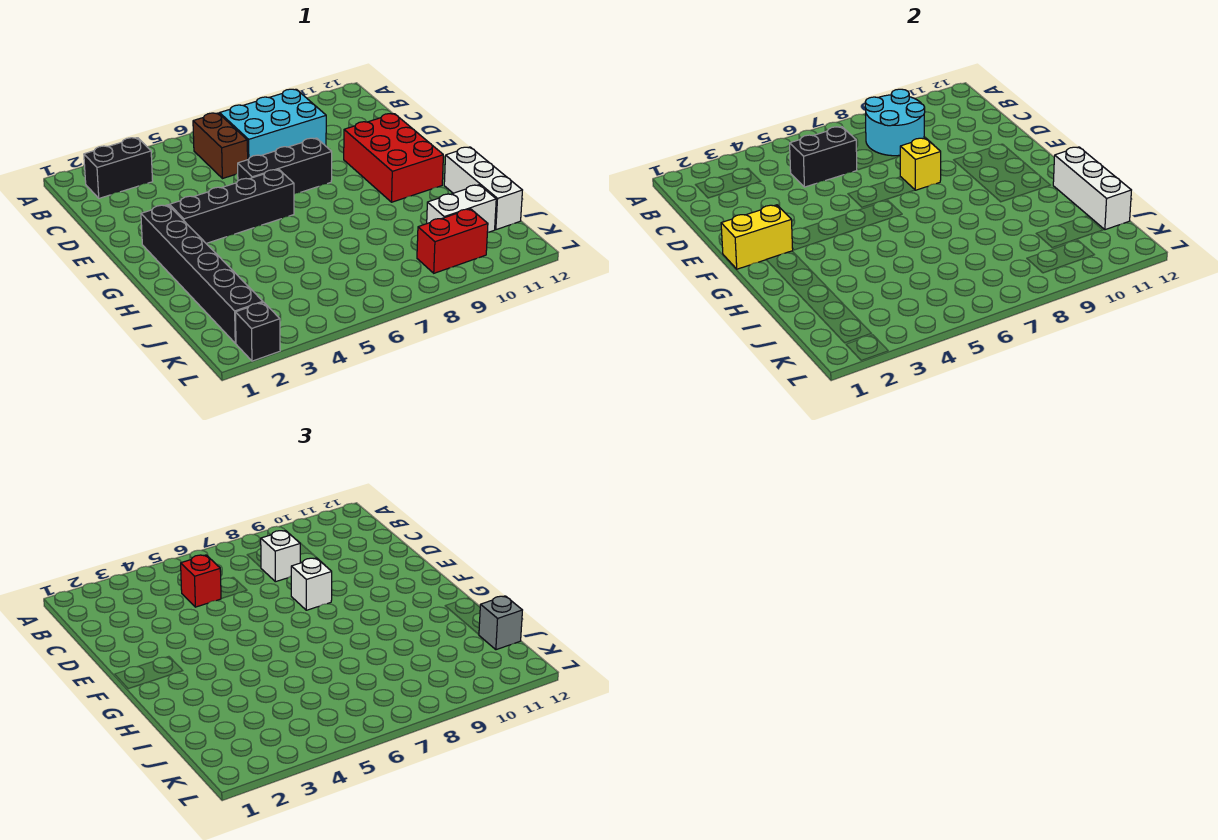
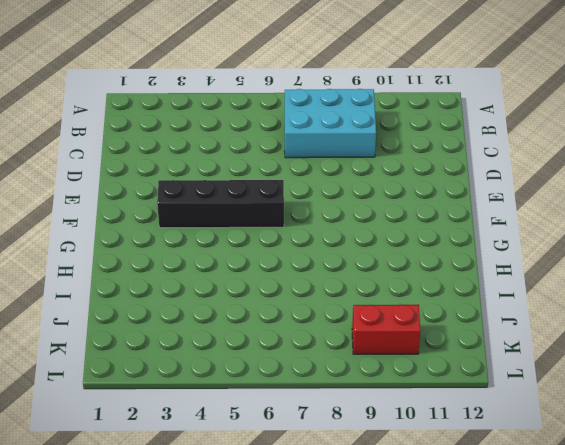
none -> black 1x2 brick [84,138,153,198]
none -> brown 1x2 brick [193,113,248,179]
none -> black 1x3 brick [238,138,332,194]

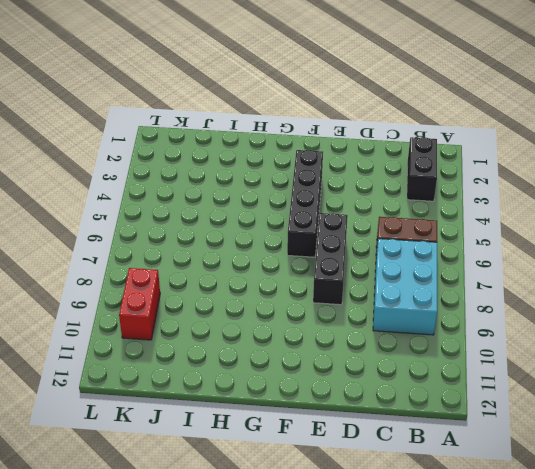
none -> red 2x3 brick [344,114,443,202]
none -> black 1x6 brick [141,205,263,343]
none -> white 1x3 brick [444,147,522,230]

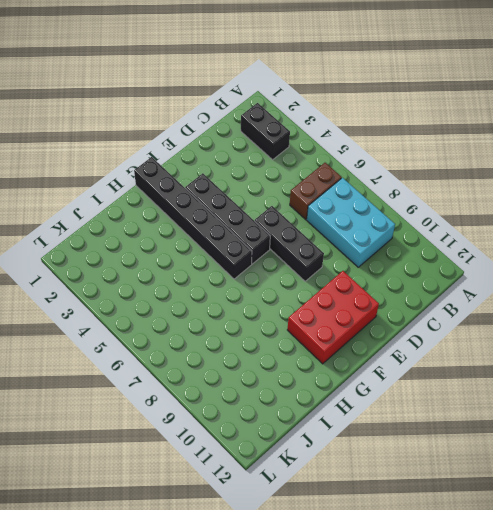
black 1x6 brick [134,157,252,279] -> black 1x6 brick turned to [141,205,263,343]
none -> white 1x3 brick [444,147,522,230]
none -> white 1x2 brick [427,185,496,233]
none -> red 1x2 brick [417,209,488,273]

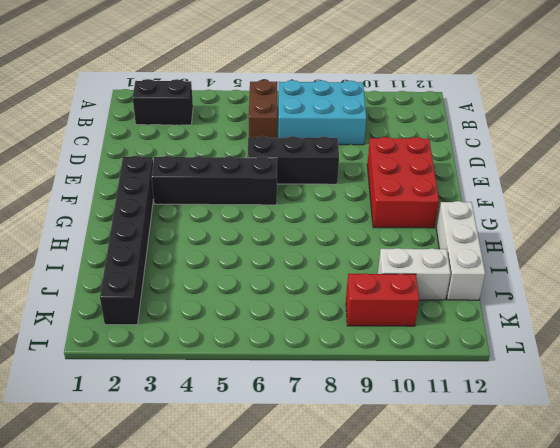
none -> black 1x1 brick [235,302,280,361]
none -> cyan 2x2 round brick [865,89,925,156]
none -> black 1x2 brick [790,127,857,187]

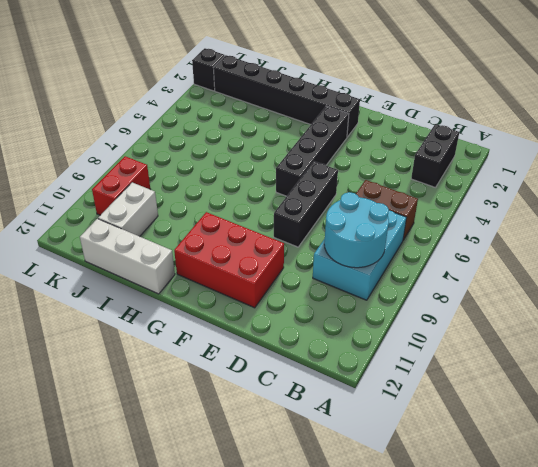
none -> black 1x2 brick [790,127,857,187]
none -> yellow 1x1 brick [900,138,941,190]
none -> yellow 1x2 brick [721,205,793,269]

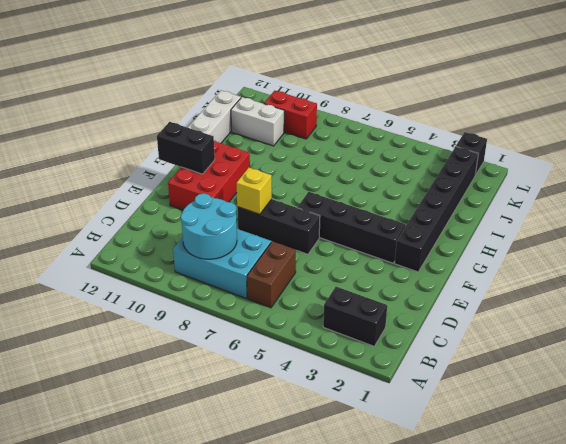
black 1x2 brick [157,122,215,174] -> black 1x2 brick moved to [790,127,857,187]
none -> yellow 1x2 brick [721,205,793,269]
none -> white 1x3 brick [1053,147,1131,230]
none -> red 1x1 brick [181,555,221,607]

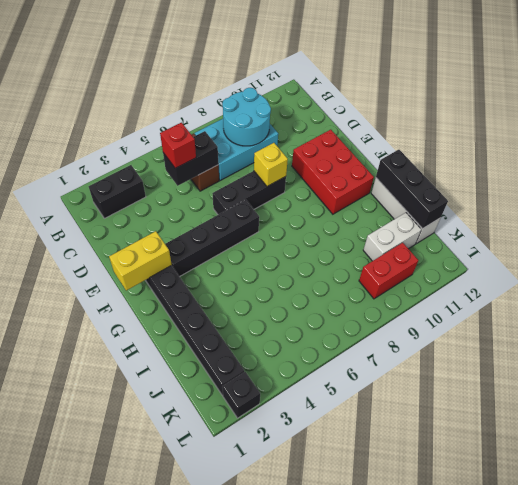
black 1x3 brick [376,150,448,229] -> white 1x3 brick [1053,147,1131,230]
none -> white 1x1 brick [261,531,300,582]
none -> white 1x1 brick [291,558,332,610]
none -> grey 1x1 brick [479,596,522,650]

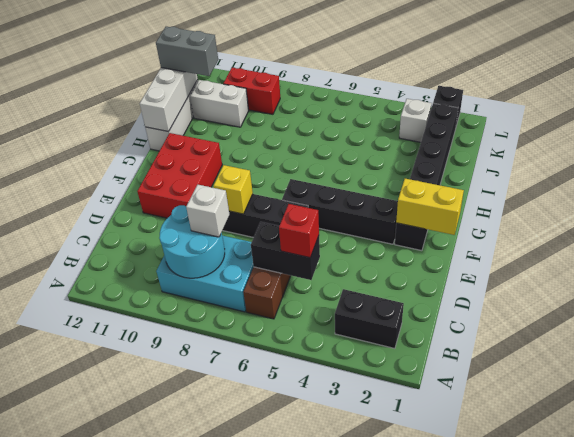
grey 1x2 brick [156,27,218,76] -> grey 1x1 brick [479,596,522,650]
white 1x1 brick [399,99,432,142] -> white 1x1 brick moved to [291,558,332,610]

